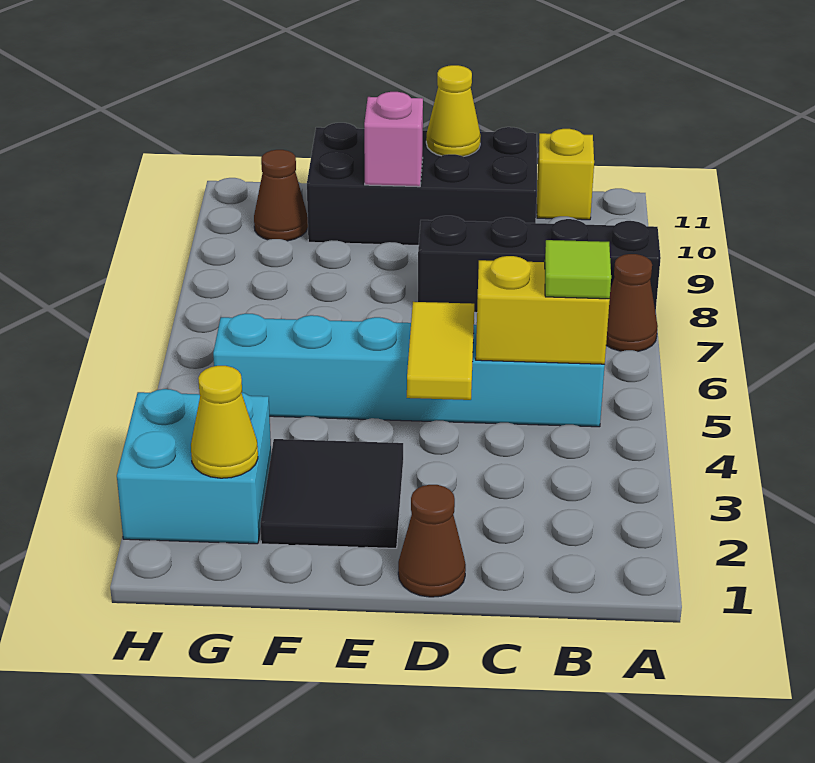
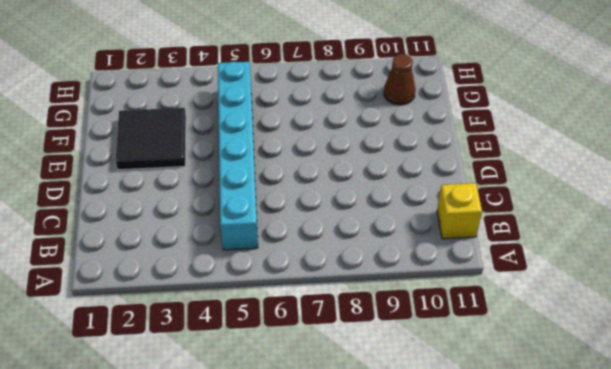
none -> brown 1x1 cone [606,254,658,351]
none -> black 1x4 brick [418,216,661,313]
none -> black 2x4 brick [307,123,537,245]

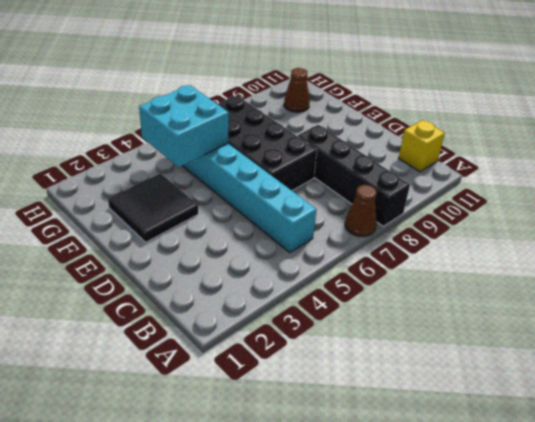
black 2x4 brick [218,96,317,191] -> black 2x4 brick moved to [307,123,537,245]
cyan 2x2 brick [139,85,229,167] -> cyan 2x2 brick moved to [117,389,271,544]
none -> brown 1x1 cone [398,485,466,597]
none -> yellow 1x2 brick [476,256,610,364]
none -> yellow 1x2 tile [407,302,474,400]

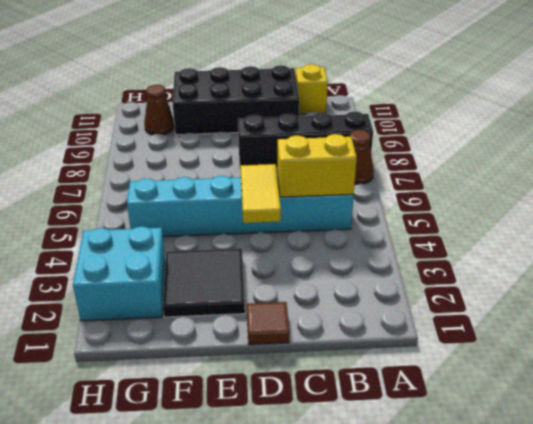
brown 1x1 tile [247,302,290,345] -> brown 1x1 cone [398,485,466,597]
none -> yellow 1x1 cone [426,65,480,157]
none -> pink 1x1 brick [364,92,423,187]
none -> yellow 1x1 cone [191,366,258,478]

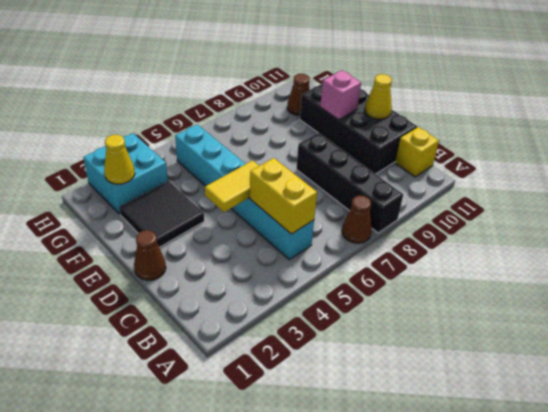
none -> lime 1x1 tile [545,240,611,299]

